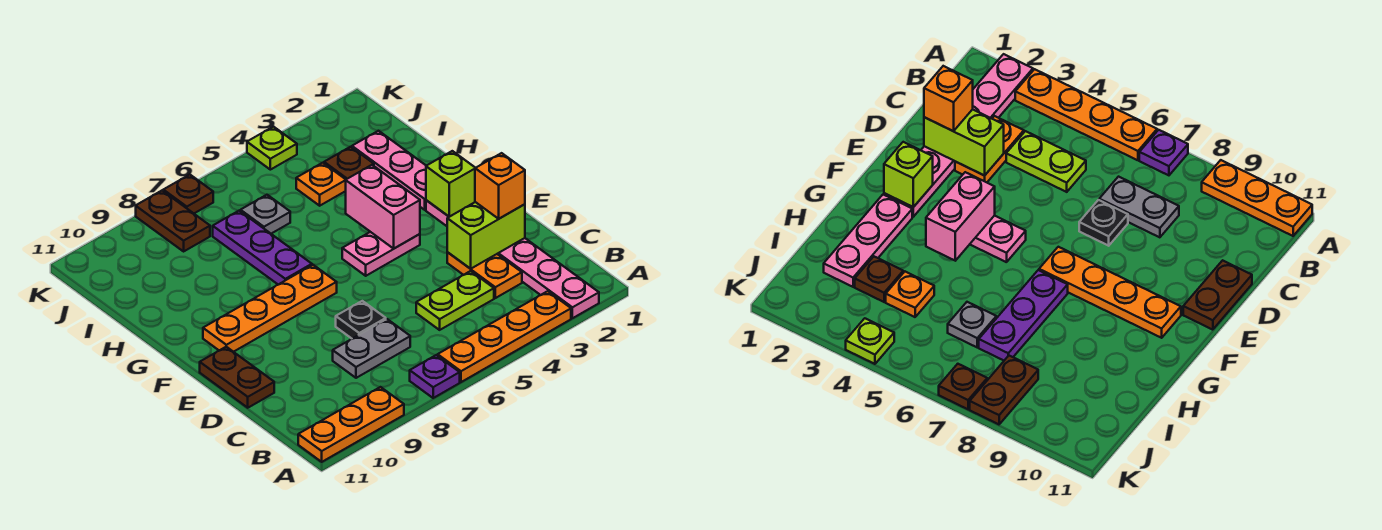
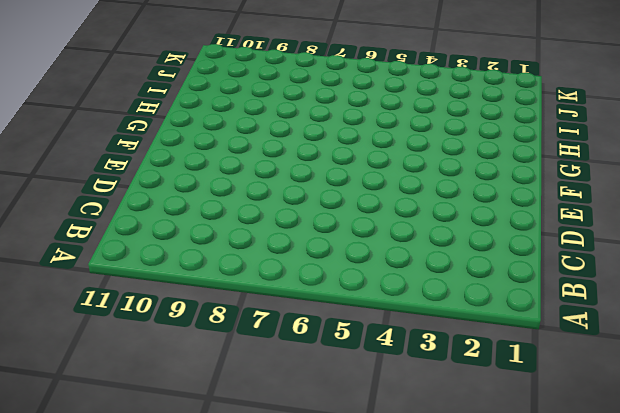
none -> pink 1x6 plate [426,200,599,318]
none -> orange 1x4 plate [438,291,571,382]
none -> purple 1x1 plate [410,355,460,398]

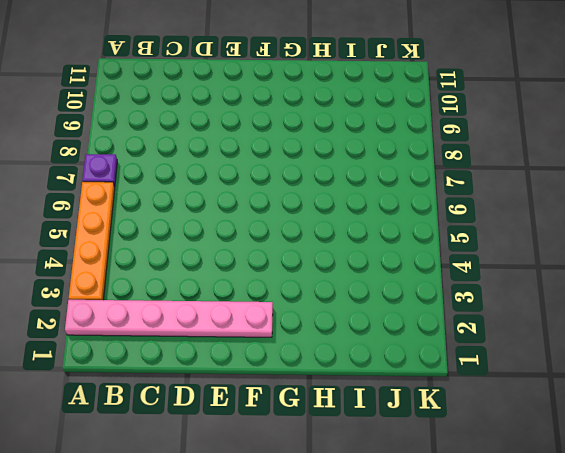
none -> orange 1x3 plate [298,387,404,462]
none -> orange 1x2 plate [447,252,522,298]
none -> lime 1x2 plate [416,271,494,330]

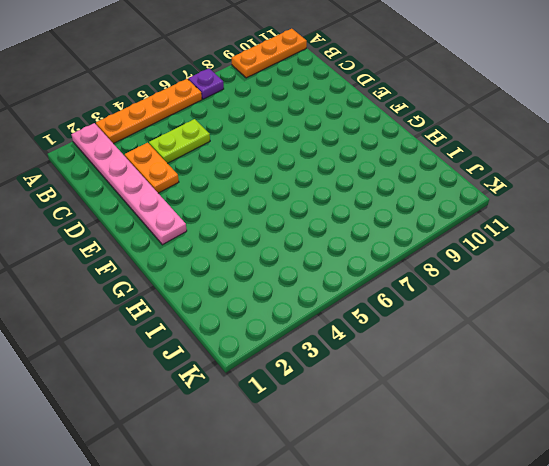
none -> grey 1x2 plate [333,319,410,378]
none -> black 1x1 plate [336,301,386,339]
none -> brown 1x2 plate [200,347,274,408]

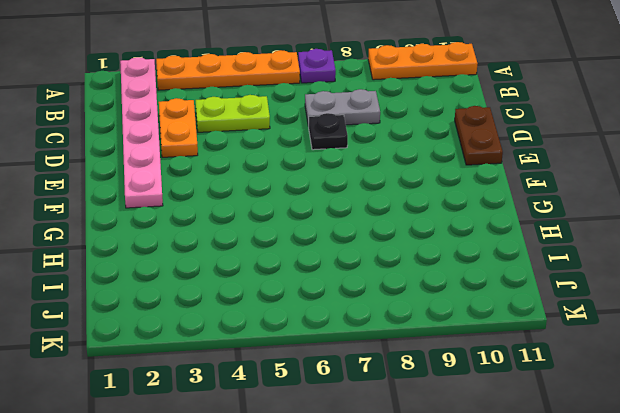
none -> pink 1x2 plate [342,232,420,276]
none -> orange 1x4 plate [203,265,337,352]
none -> pink 1x3 plate [352,131,426,210]

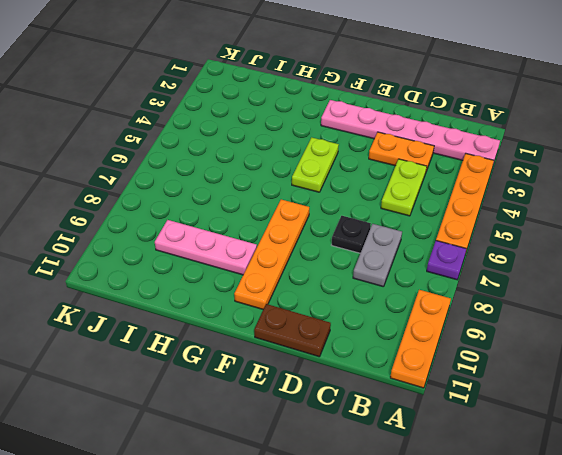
lime 1x2 plate [292,137,339,192] -> pink 1x2 plate [342,232,420,276]
pink 1x3 plate [155,220,257,275] -> pink 1x3 plate moved to [352,131,426,210]
none -> purple 1x3 plate [213,211,312,285]
none -> brown 1x1 plate [324,147,374,179]
none -> orange 1x1 plate [296,163,346,206]

